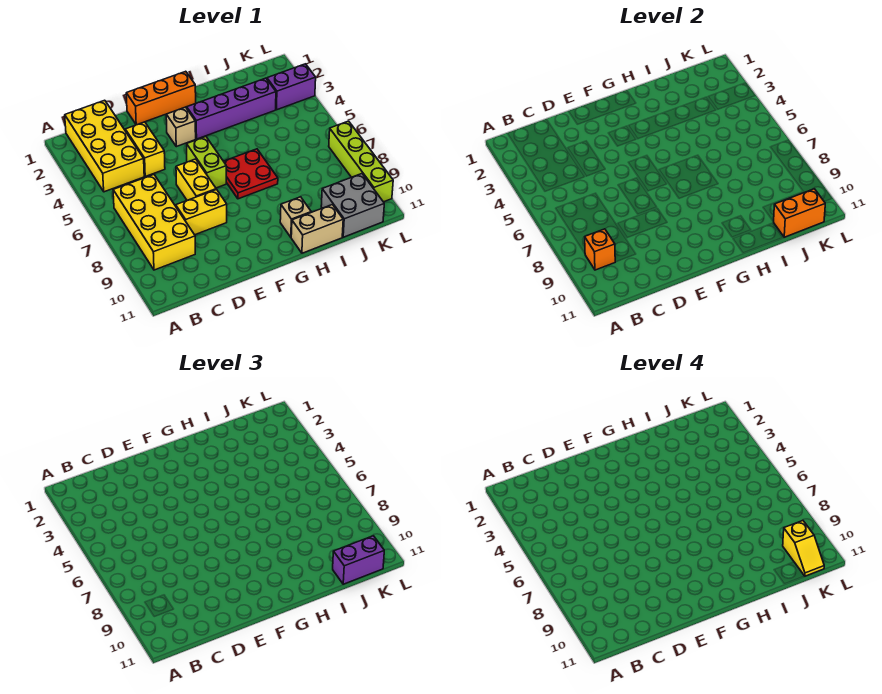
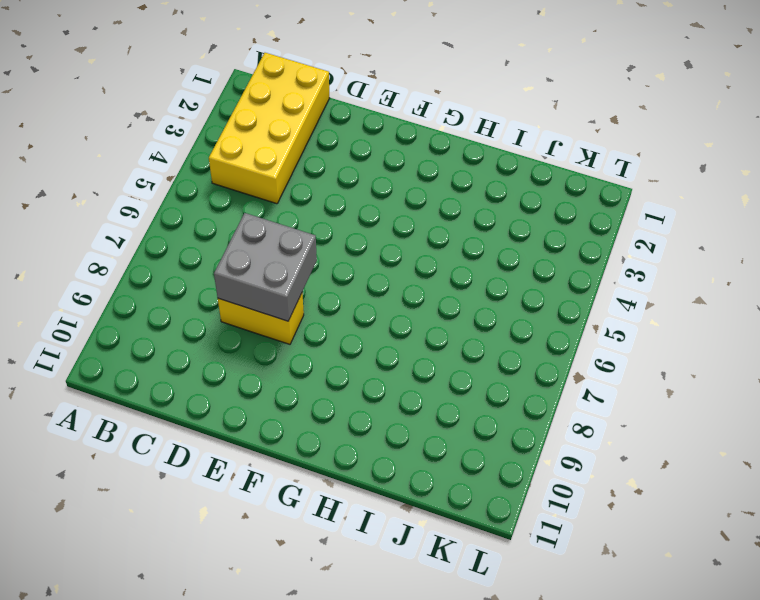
grey 2x2 brick [214,213,317,321] -> grey 2x2 brick moved to [321,174,384,237]
none -> yellow 2x4 brick [113,175,195,270]
none -> yellow 1x2 brick [125,122,165,176]
none -> orange 1x3 brick [126,71,196,125]

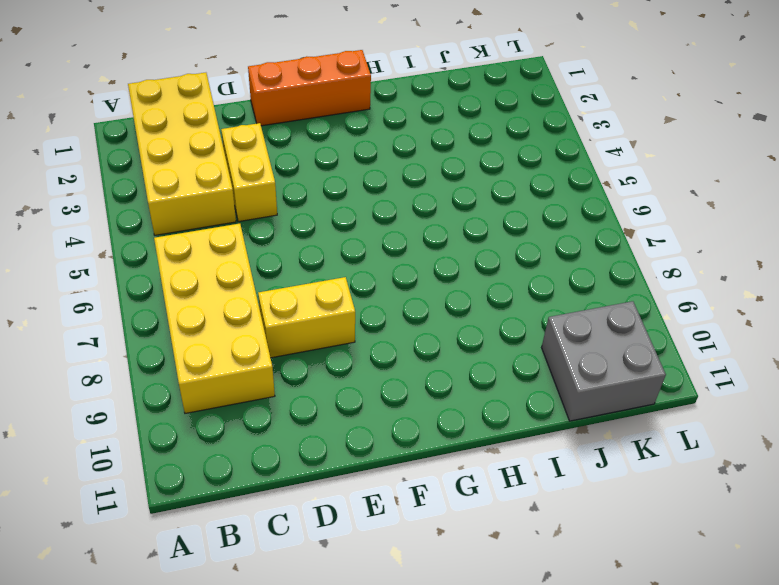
none -> yellow 1x2 brick [176,159,216,200]
none -> tan 1x1 brick [166,107,196,147]
none -> lime 1x2 brick [187,137,226,188]

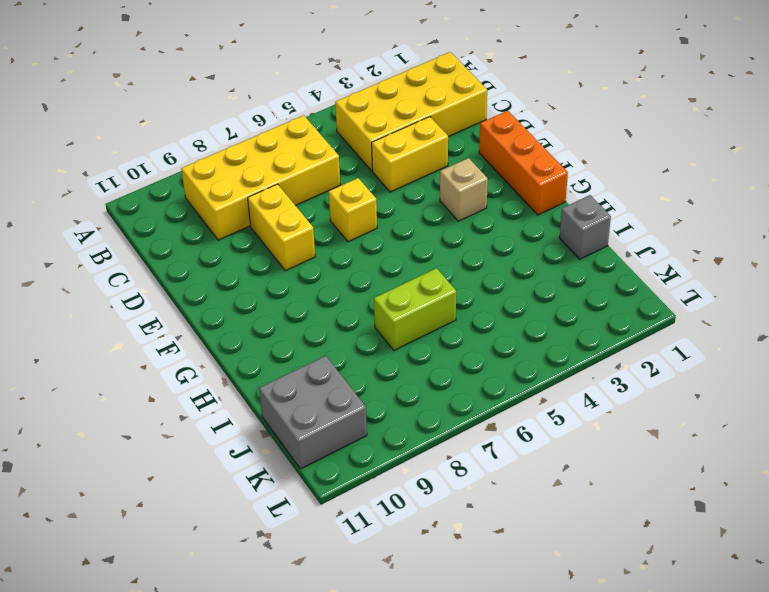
yellow 1x1 brick [329,178,377,242] -> yellow 1x2 brick [176,159,216,200]
grey 1x1 brick [560,195,611,259] -> none
lime 1x2 brick [374,268,456,350] -> lime 1x2 brick moved to [187,137,226,188]
none -> purple 1x4 brick [187,78,276,139]
none -> red 2x2 plate [224,149,278,199]
none -> tan 1x1 brick [280,197,311,237]

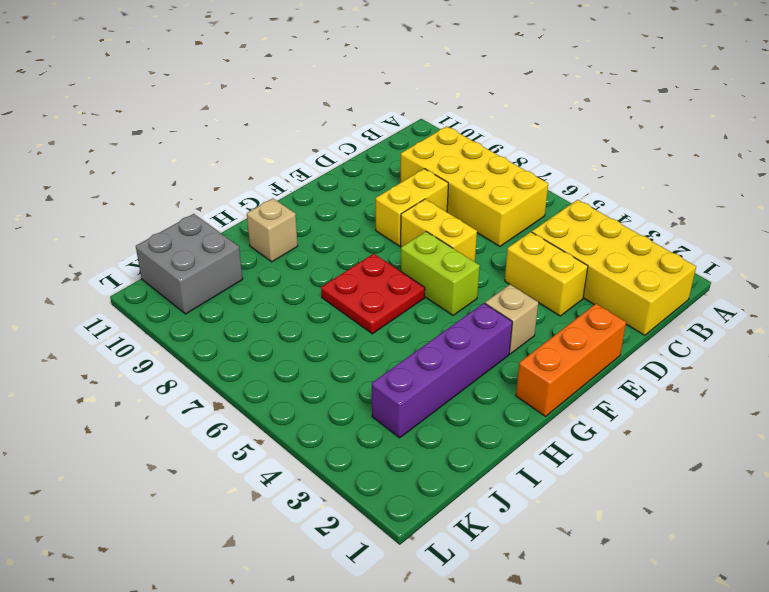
none -> tan 1x2 brick [291,205,343,253]
none -> purple 1x2 brick [267,64,316,110]
none -> lime 1x4 brick [329,121,393,202]

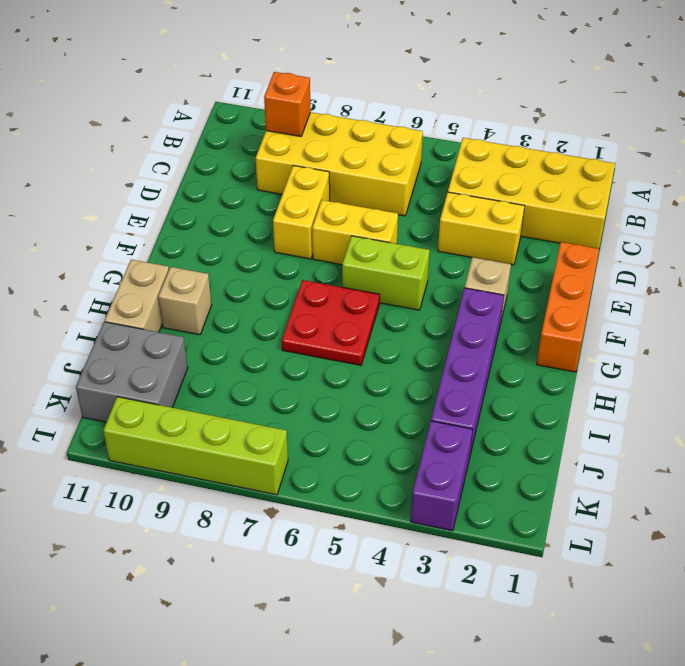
none -> orange 1x2 brick [774,189,825,237]
none -> purple 1x2 brick [333,536,384,584]
none -> yellow 1x2 slope [783,521,824,576]

